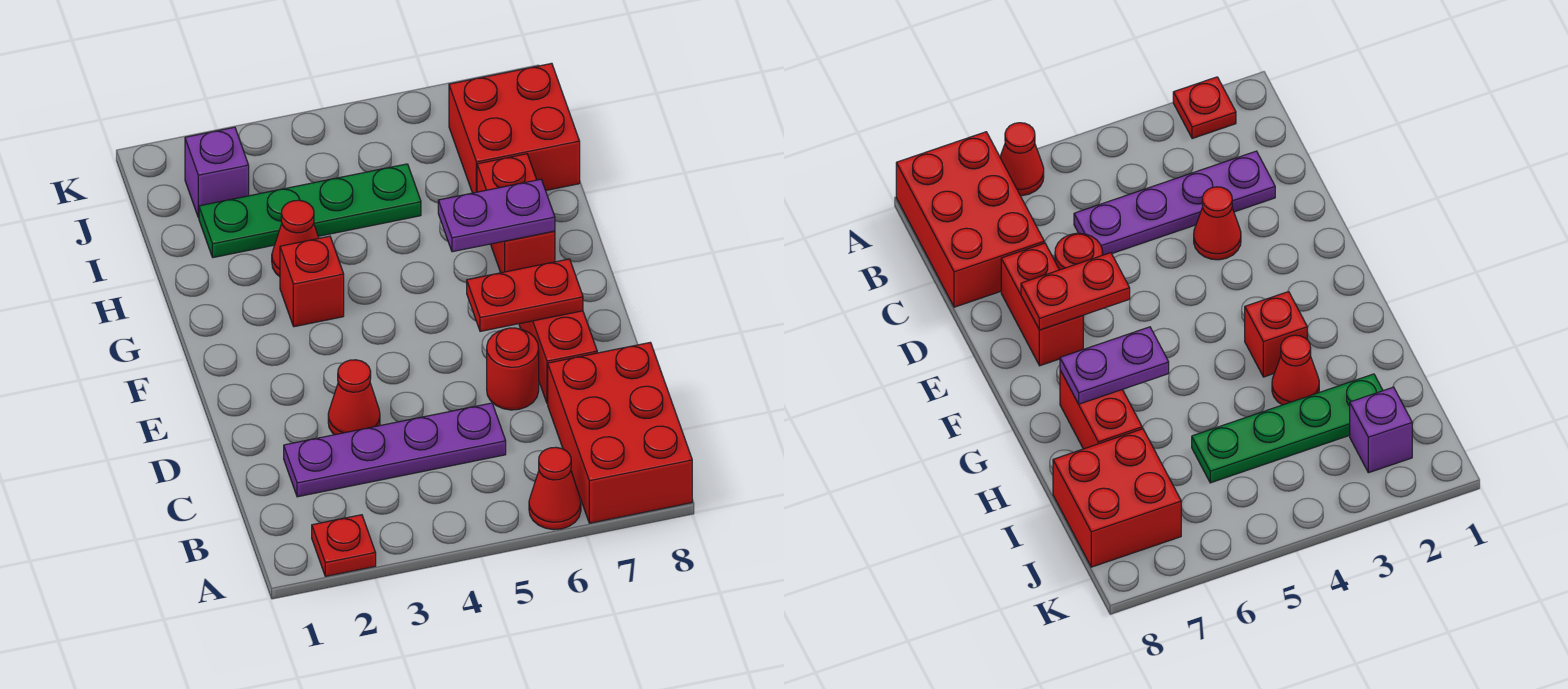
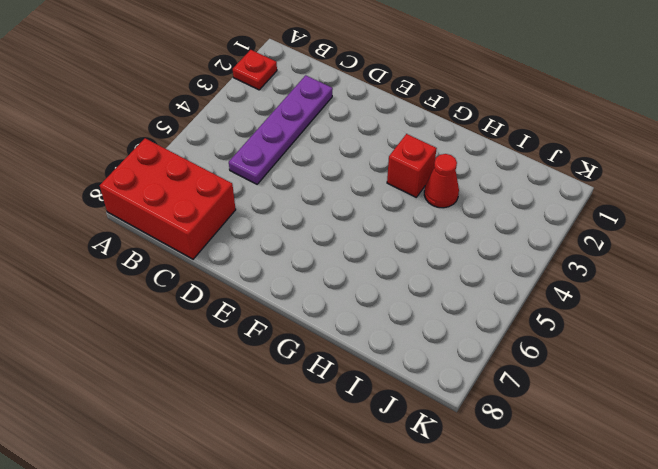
none -> red 1x1 cone [529,447,581,530]
none -> red 1x1 cone [328,360,380,435]
none -> red 1x1 round brick [487,328,539,410]

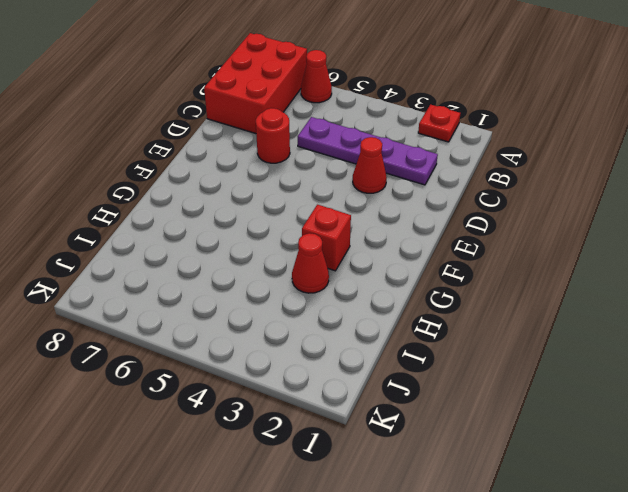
none -> red 1x2 brick [519,311,597,404]
none -> red 1x2 brick [477,154,555,273]
none -> green 1x4 plate [199,164,421,258]

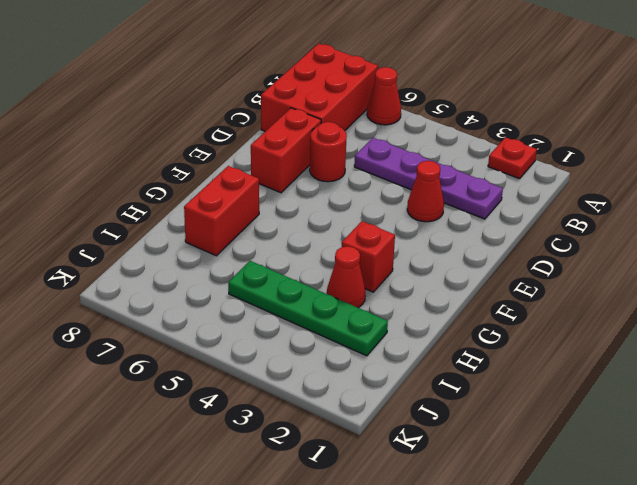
none -> red 2x2 brick [449,63,580,193]
none -> purple 1x1 brick [185,127,249,218]
none -> red 1x2 plate [467,259,583,331]

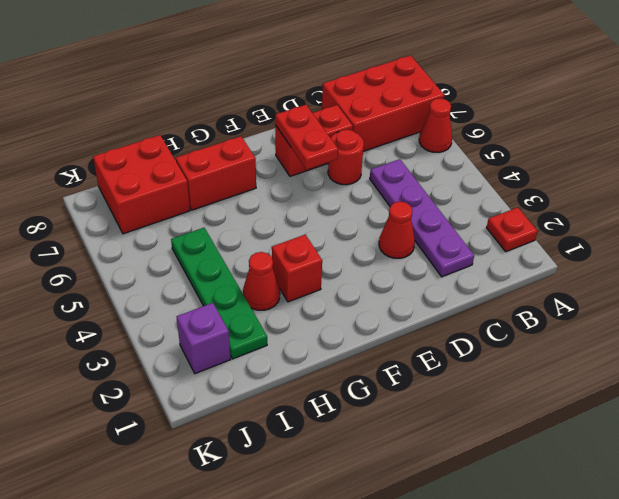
none -> purple 1x2 plate [438,179,555,252]

